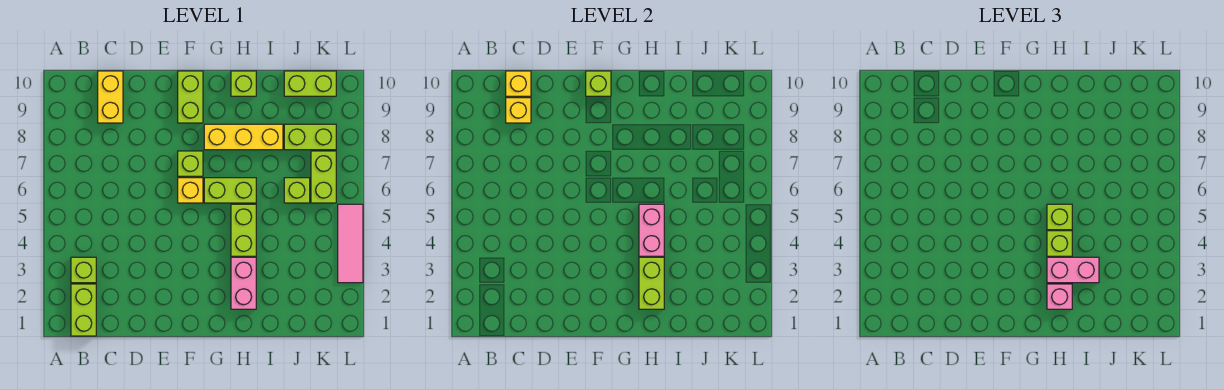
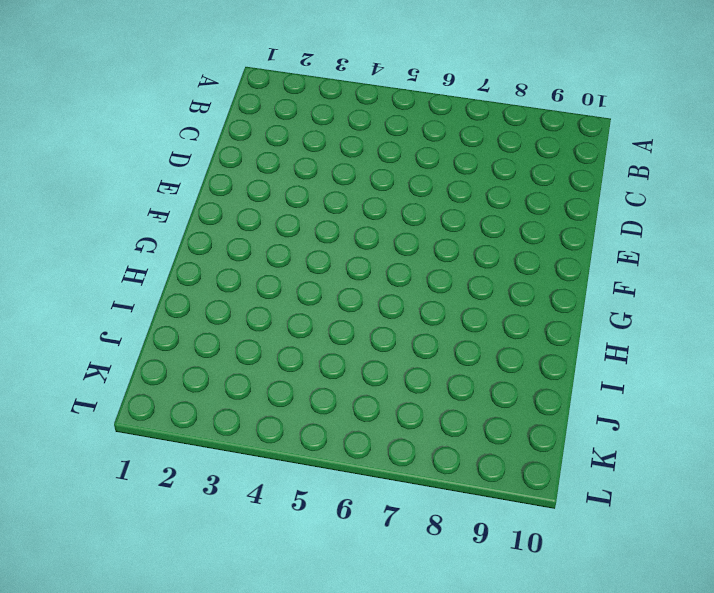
none -> lime 1x2 brick [71,284,96,336]
none -> lime 1x1 brick [71,257,96,283]
none -> yellow 1x2 brick [98,71,123,123]

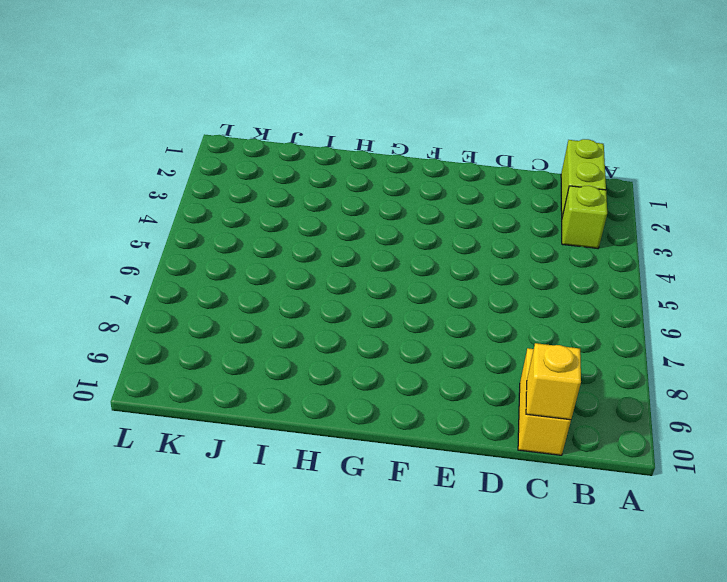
none -> yellow 1x1 brick [178,178,203,203]
none -> lime 1x1 brick [178,151,203,176]
none -> lime 1x2 brick [178,71,203,123]

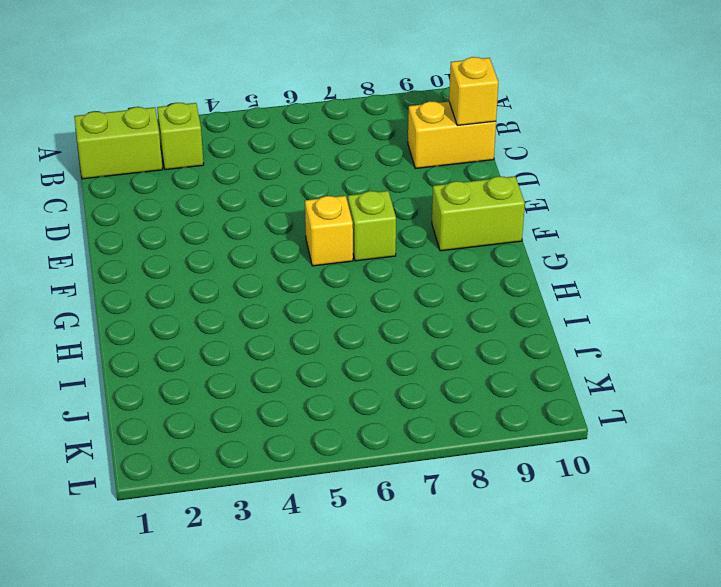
none -> lime 1x2 brick [204,178,256,203]
none -> yellow 1x3 brick [204,124,283,150]
none -> pink 1x2 brick [231,257,256,309]

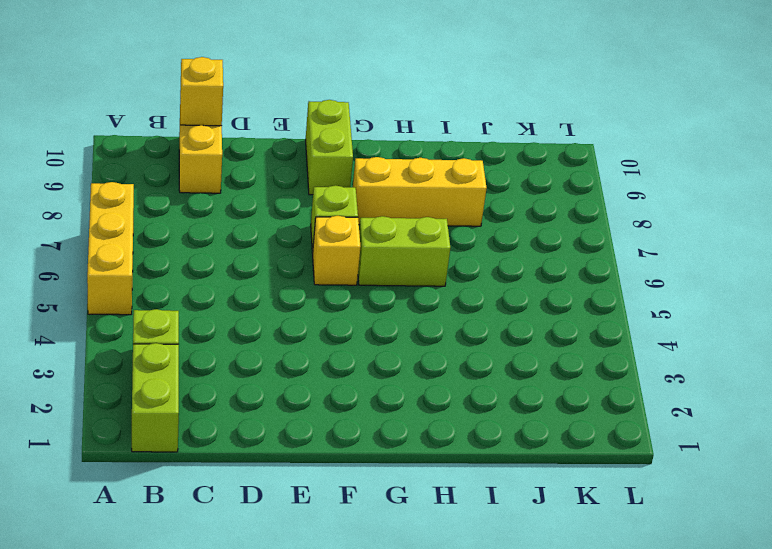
yellow 1x3 brick [87,182,134,315] -> none
none -> pink 1x2 brick [231,257,256,309]
none -> lime 1x2 brick [231,204,256,256]
none -> lime 1x1 brick [231,71,256,96]

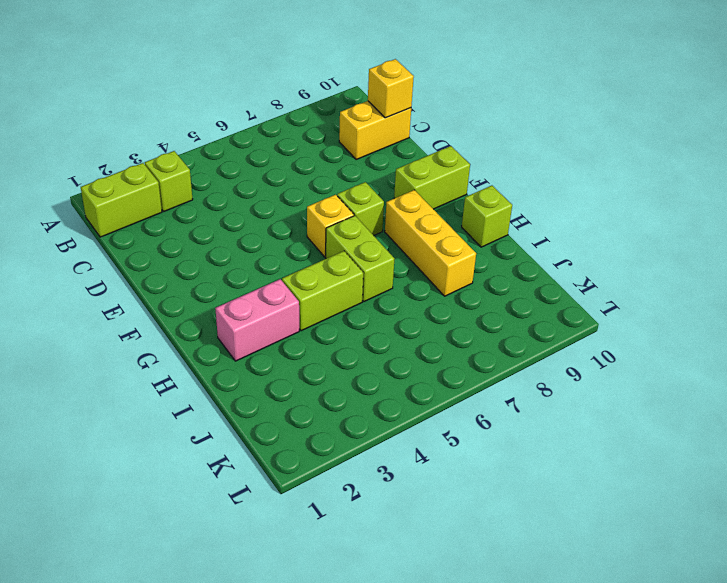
none -> lime 1x1 brick [284,178,310,203]
none -> lime 1x2 brick [284,124,336,150]
none -> lime 1x2 brick [284,71,336,96]

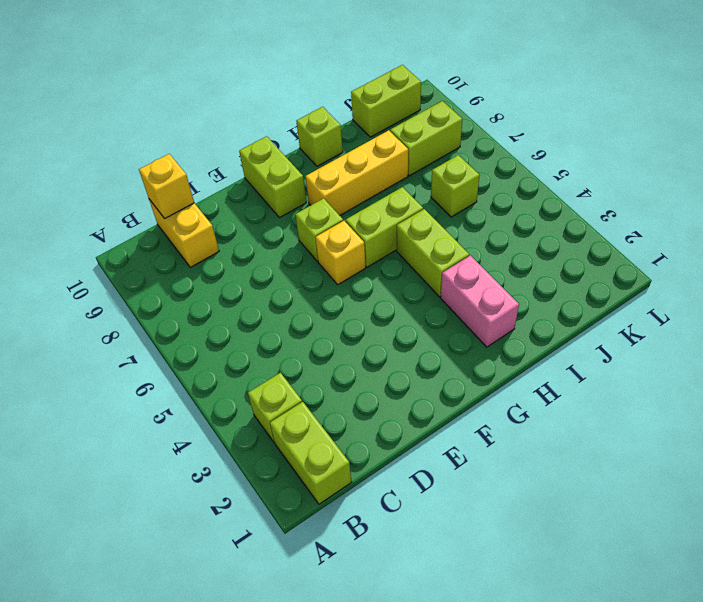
none -> lime 1x2 brick [311,151,336,203]
none -> pink 1x3 tile [338,204,363,283]
none -> yellow 1x1 brick [506,98,531,123]

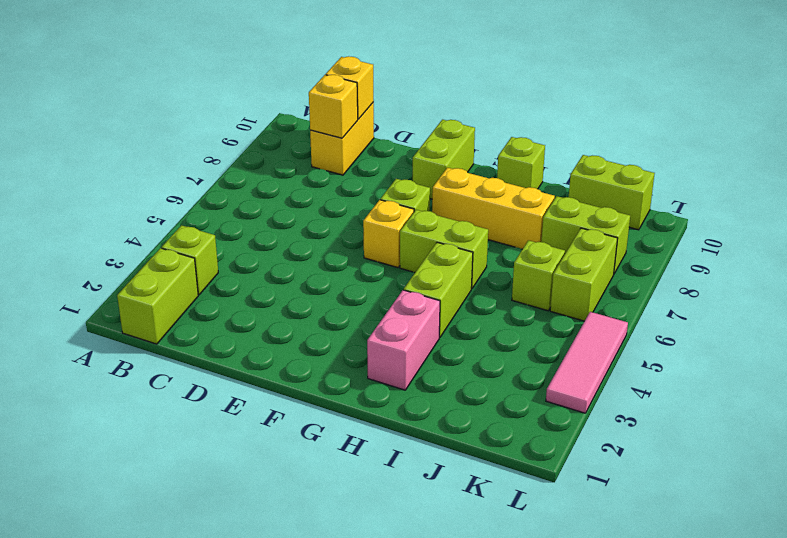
none -> lime 1x1 brick [586,71,611,96]
none -> lime 1x2 brick [639,257,664,309]
none -> pink 1x2 brick [639,204,664,256]

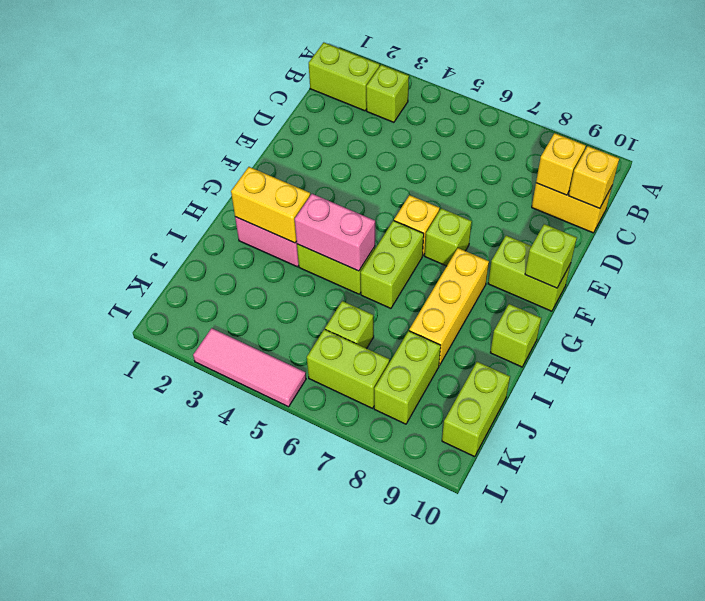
yellow 1x2 brick [231,167,310,243] -> lime 1x2 brick [639,257,664,309]
none -> pink 1x1 brick [1047,284,1072,309]
none -> pink 1x2 brick [1047,257,1099,283]
none -> lime 1x1 brick [1047,231,1072,256]

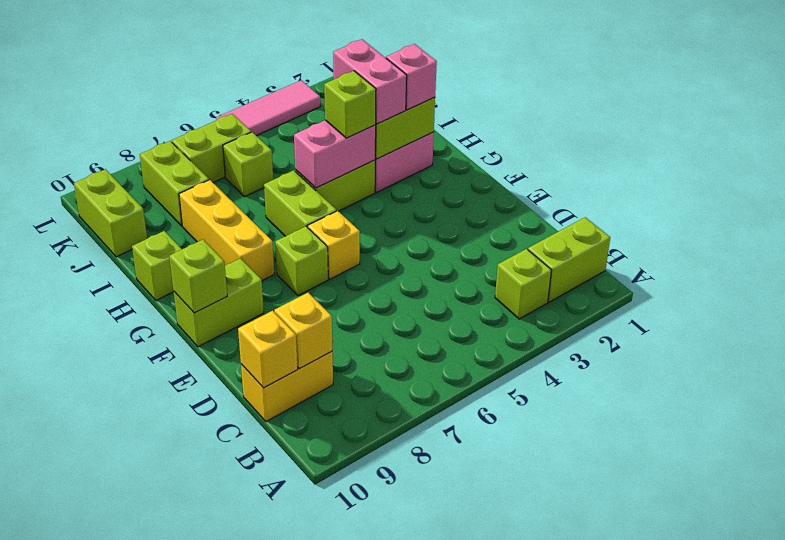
none -> lime 1x1 brick [1047,204,1072,230]

